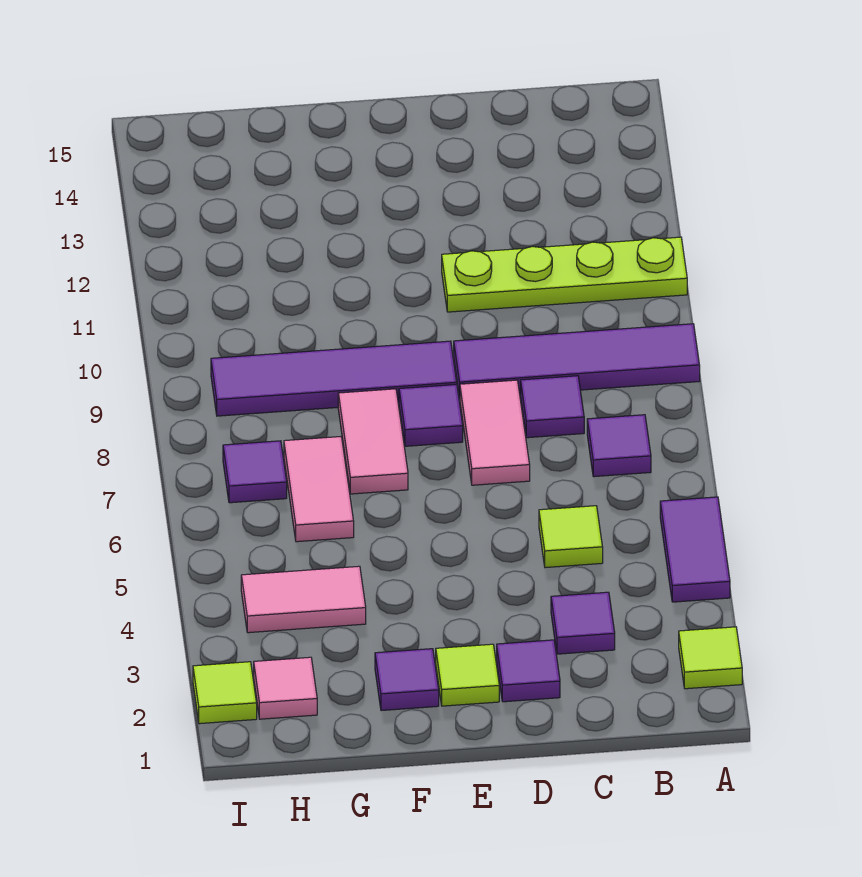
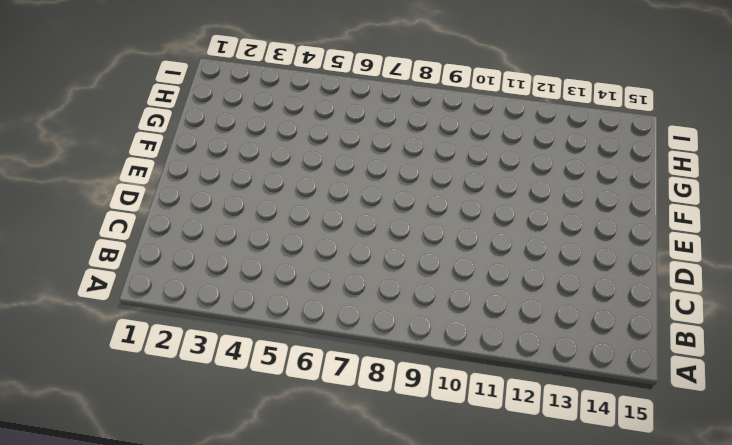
none -> lime 1x1 tile [679,627,742,689]
none -> purple 1x2 tile [660,497,730,602]
none -> purple 1x4 tile [454,324,700,398]

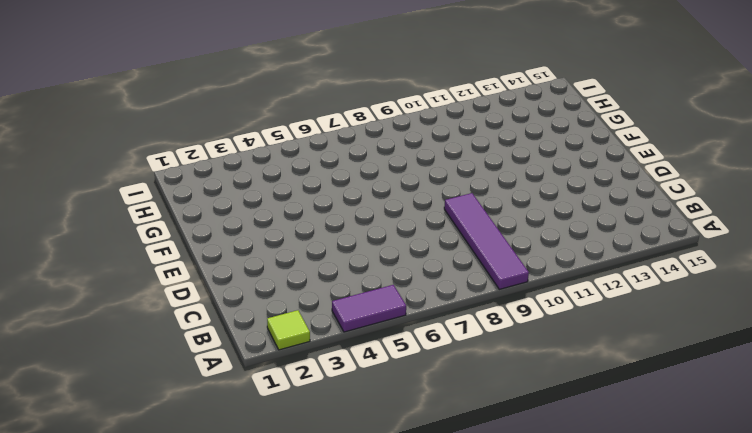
none -> lime 1x4 plate [442,237,687,312]
none -> purple 1x1 tile [587,415,651,477]
none -> purple 1x1 tile [551,592,615,654]

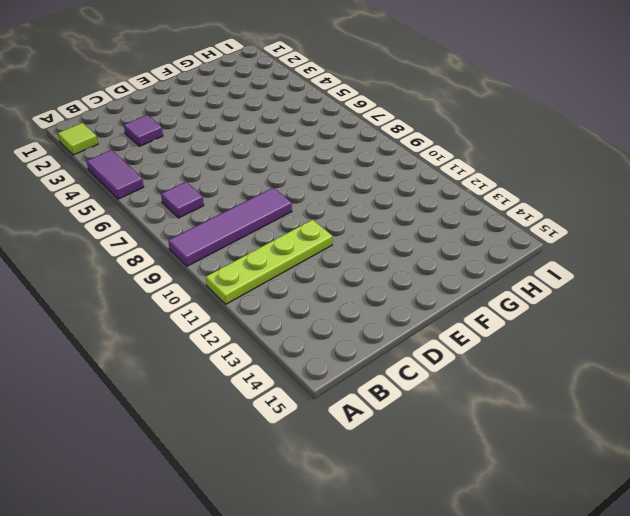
none -> lime 1x1 tile [539,506,603,568]
none -> purple 1x1 tile [521,376,584,438]
none -> purple 1x1 tile [497,640,560,702]

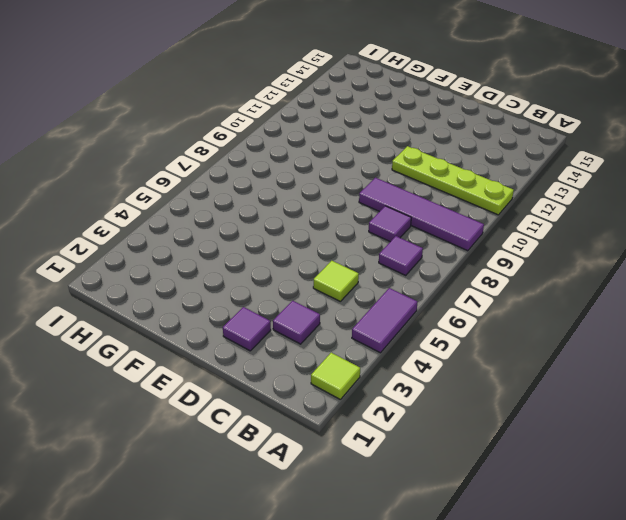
none -> pink 1x2 tile [460,380,530,485]
none -> lime 1x1 tile [436,644,499,706]
none -> purple 1x1 tile [399,384,463,446]

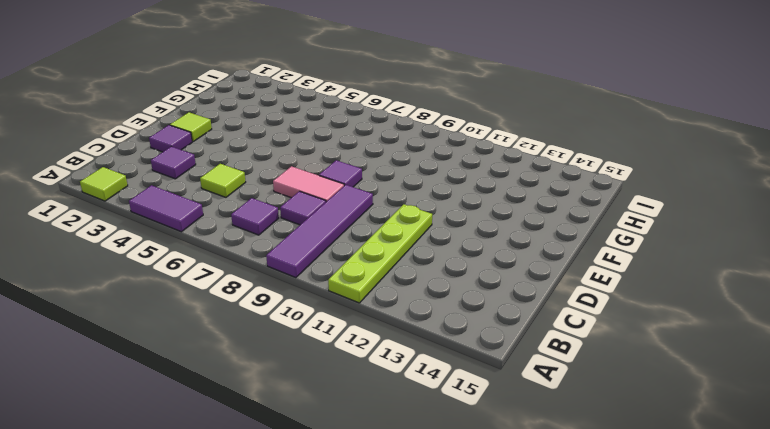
none -> purple 1x4 tile [211,341,457,416]
none -> purple 1x1 tile [375,649,439,711]
none -> pink 1x2 tile [338,389,408,494]

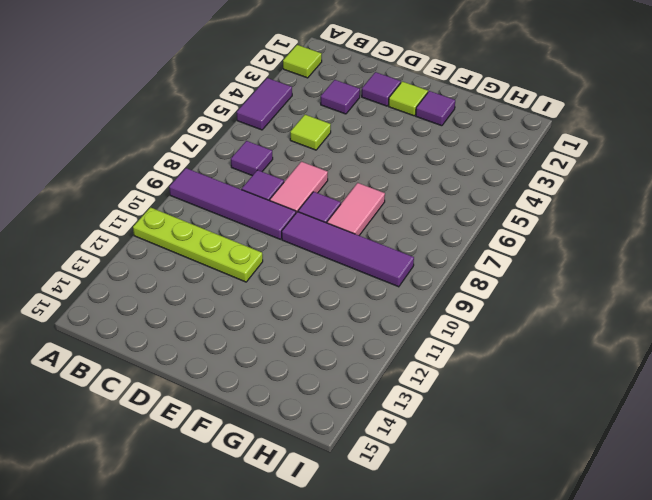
none -> pink 1x2 tile [241,566,366,633]
none -> pink 1x2 tile [284,437,354,542]
none -> pink 1x1 tile [254,657,317,719]

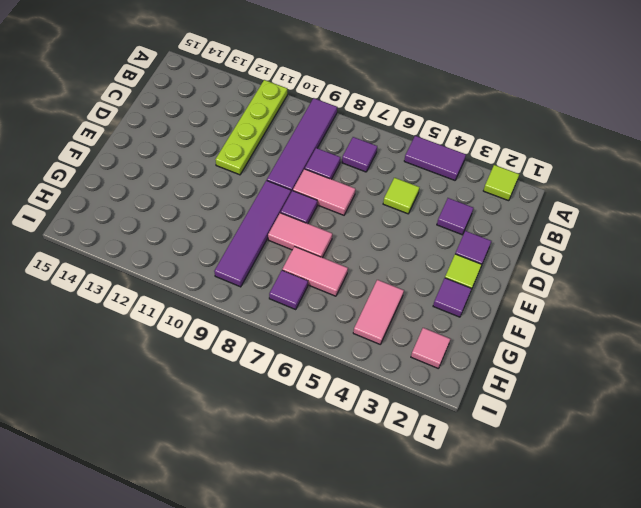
none -> lime 1x1 tile [193,662,257,724]

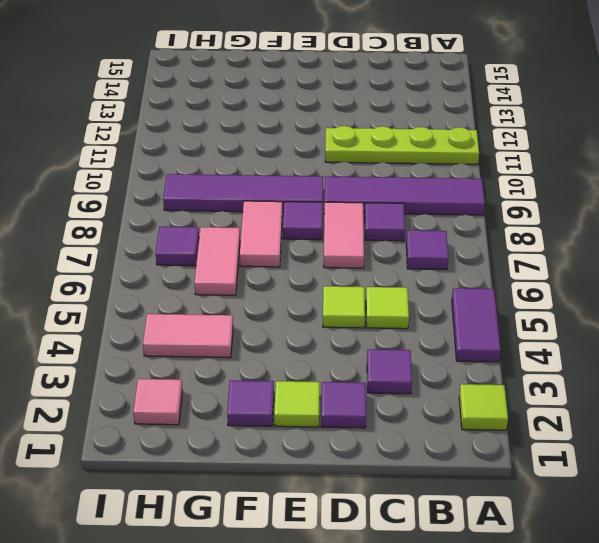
lime 1x1 tile [323,286,365,328] -> lime 1x1 tile moved to [193,662,257,724]

